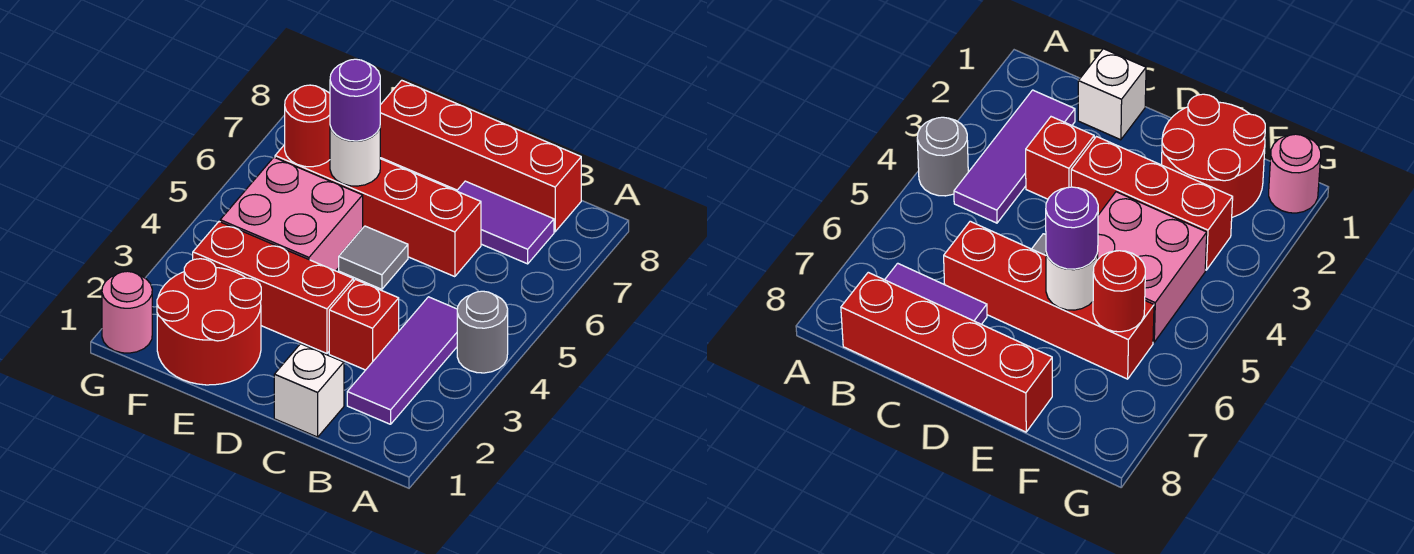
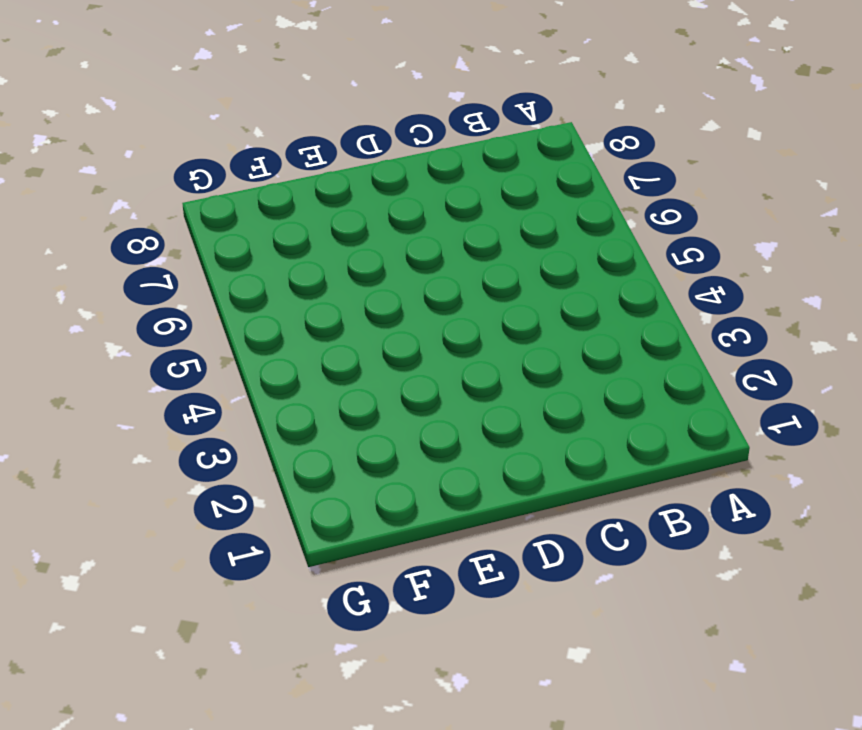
none -> grey 1x1 round brick [457,291,508,373]
none -> purple 1x3 tile [347,297,457,424]
none -> purple 1x2 tile [457,181,554,264]

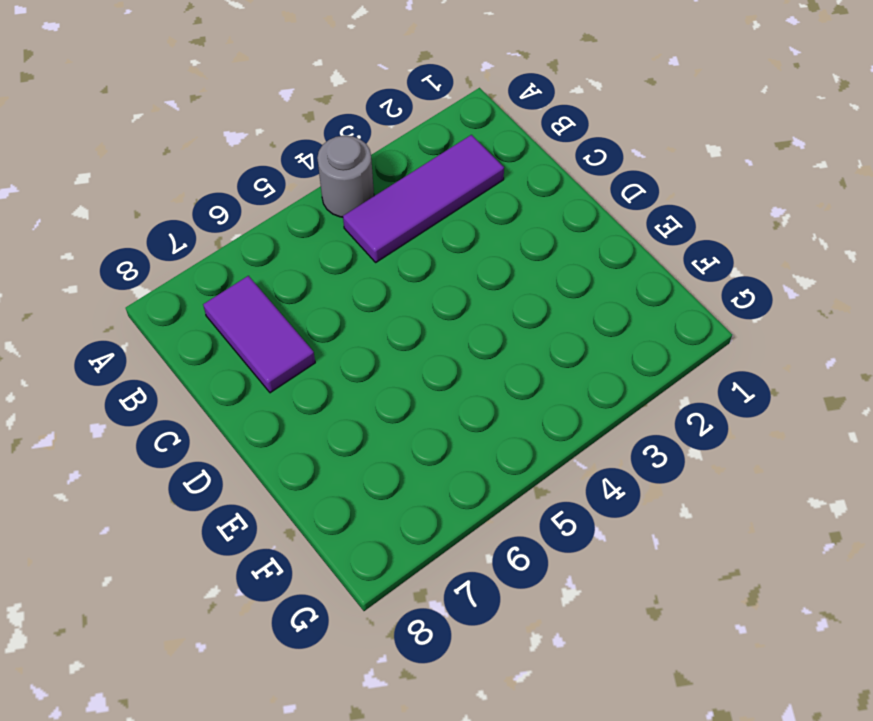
none -> red 1x4 brick [380,80,581,232]
none -> white 1x1 brick [274,344,344,437]
none -> red 1x1 brick [329,280,399,370]

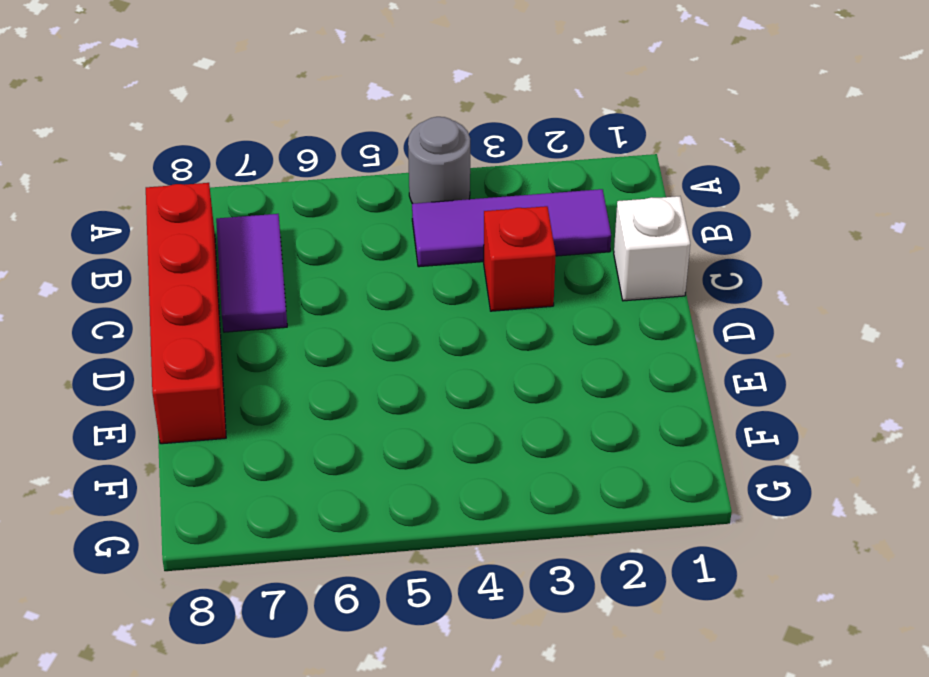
none -> red 1x4 brick [275,145,481,277]
none -> red 1x3 brick [193,222,353,353]
none -> grey 1x1 tile [339,226,408,289]

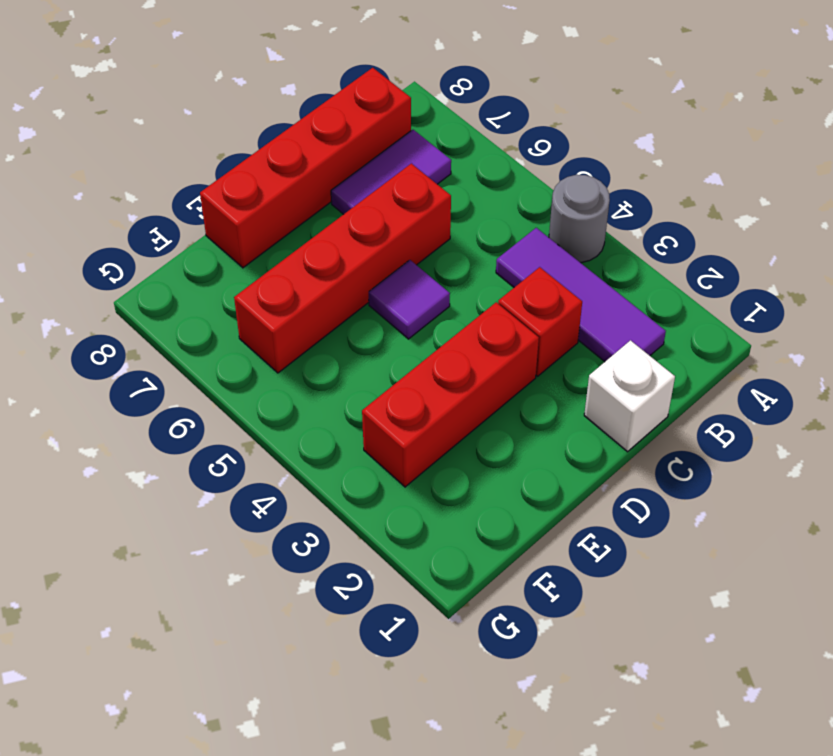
purple 1x1 tile [369,260,450,339] -> grey 1x1 tile [339,226,408,289]
none -> red 2x2 round brick [157,259,261,385]
none -> pink 2x2 brick [220,157,363,271]
none -> pink 1x1 round brick [102,271,152,353]

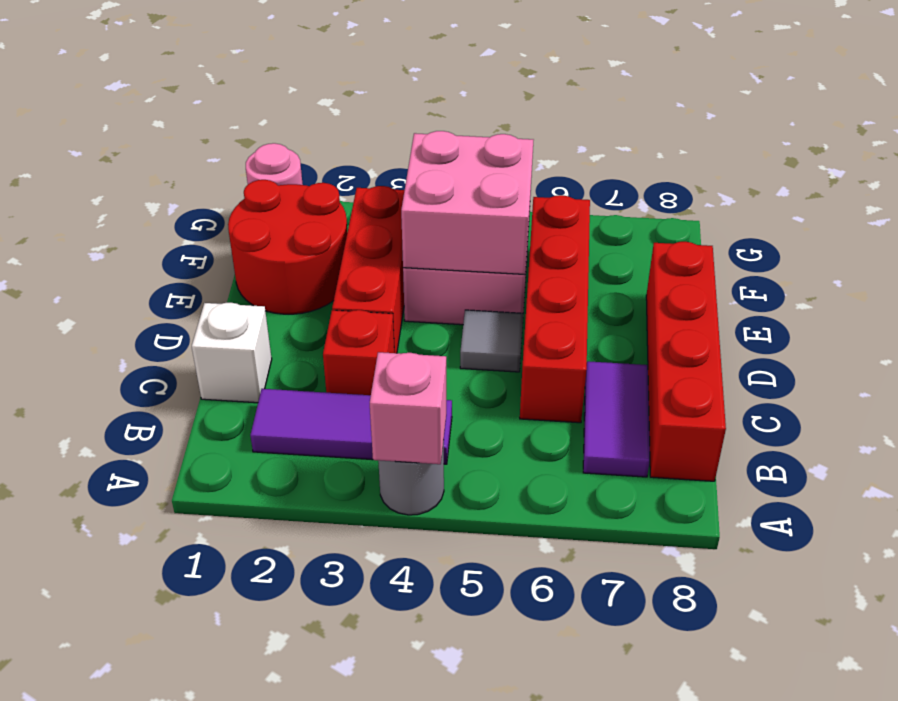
pink 1x1 brick [370,352,446,464] -> none
pink 2x2 brick [401,131,533,274] -> none
none -> white 1x1 round brick [330,126,380,186]
none -> red 1x1 round brick [285,85,330,167]
none -> purple 1x1 round brick [330,59,380,141]

